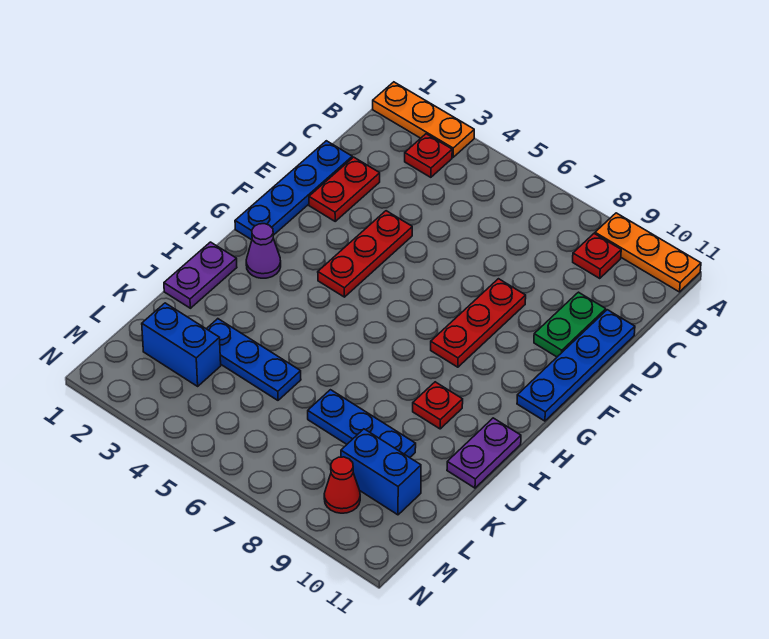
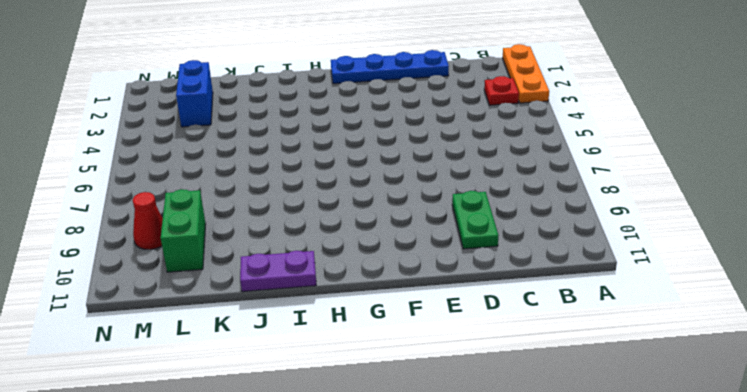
green 1x2 plate [452,191,498,249] -> green 1x2 plate turned to [534,292,606,357]
green 1x2 brick [161,189,206,272] -> blue 1x2 brick [341,429,421,515]
none -> orange 1x3 plate [595,213,701,292]
none -> red 1x1 plate [573,234,621,278]
none -> red 1x2 plate [309,157,380,221]

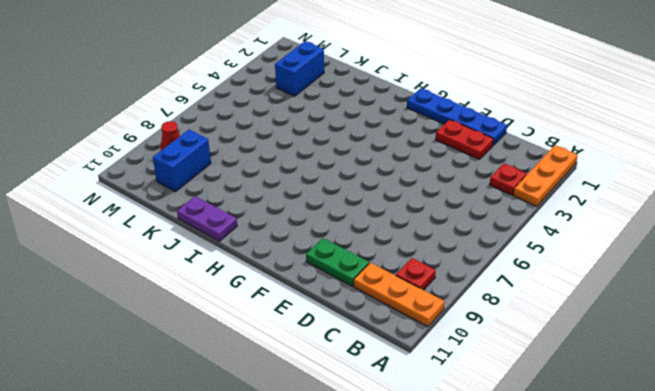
orange 1x3 plate [354,263,445,327] -> orange 1x3 plate turned to [595,213,701,292]
none -> blue 1x4 plate [517,310,635,421]
none -> red 1x3 plate [318,211,412,297]
none -> red 1x3 plate [431,279,526,367]

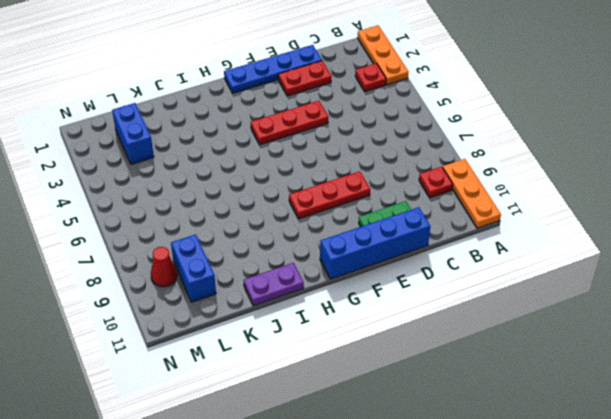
blue 1x4 brick [320,207,430,279] -> blue 1x4 plate [517,310,635,421]
none -> purple 1x1 cone [246,224,281,278]
none -> purple 1x2 plate [164,242,237,308]
none -> red 1x1 plate [413,382,463,429]

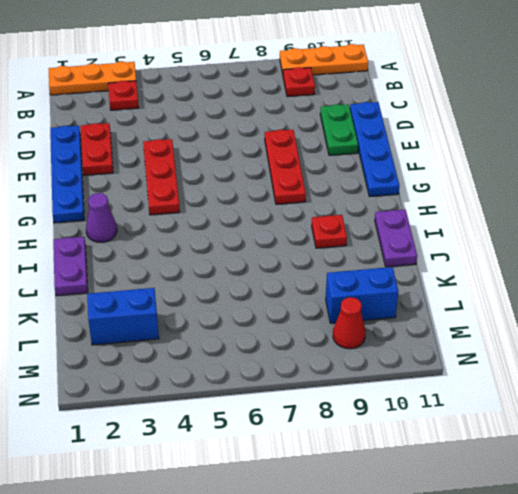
none -> blue 1x3 plate [207,319,301,400]
none -> blue 1x3 plate [308,390,416,458]

